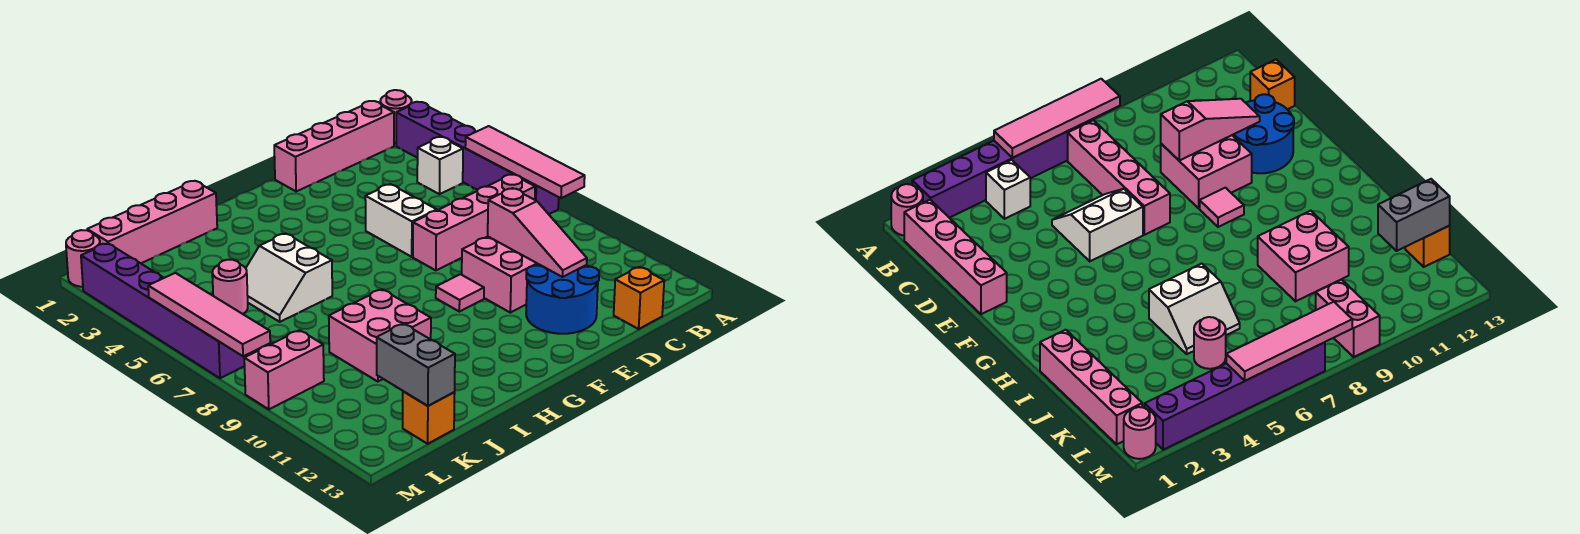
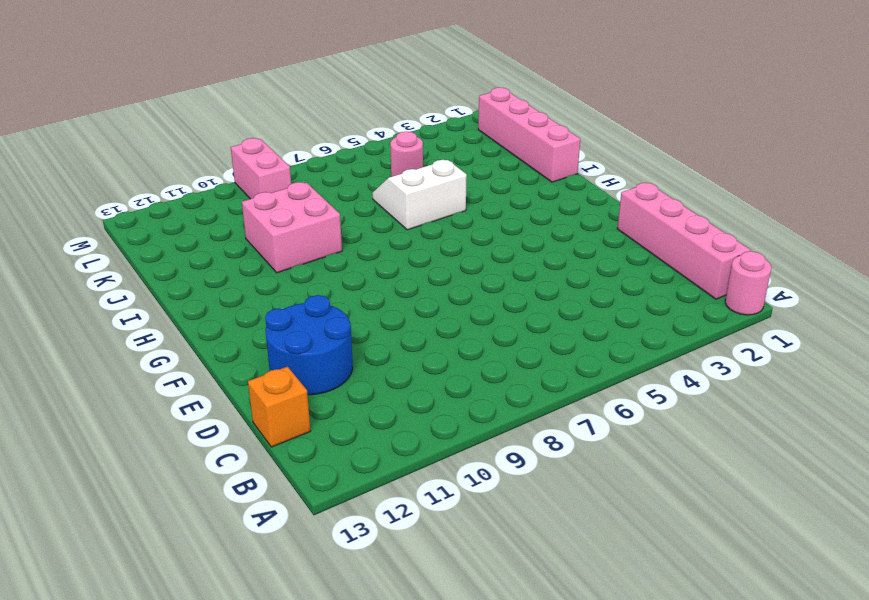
none -> purple 1x6 brick [396,102,559,214]
none -> white 1x1 brick [417,137,463,194]
none -> pink 1x4 brick [413,175,535,270]

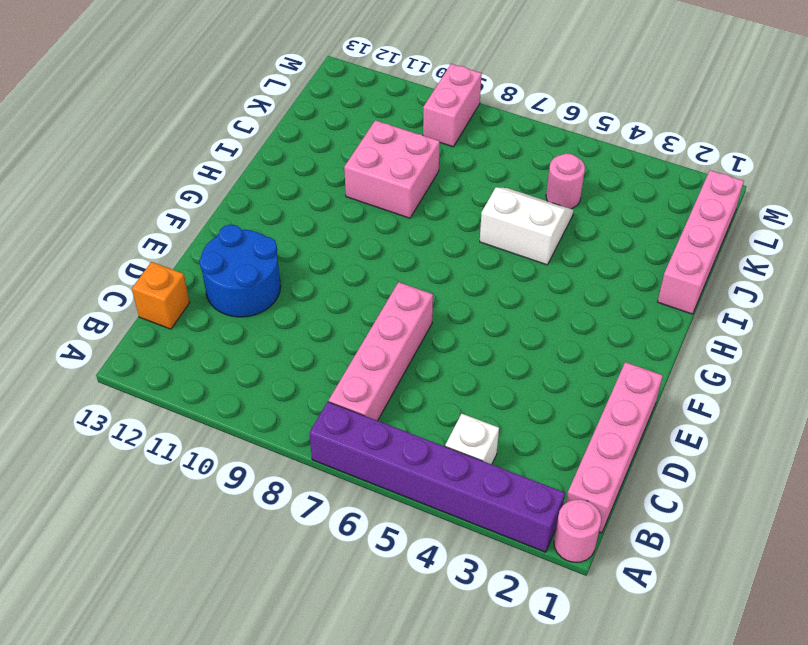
none -> white 2x2 slope [365,184,437,257]
none -> pink 2x2 brick [462,237,537,313]
none -> pink 1x1 tile [436,274,484,312]

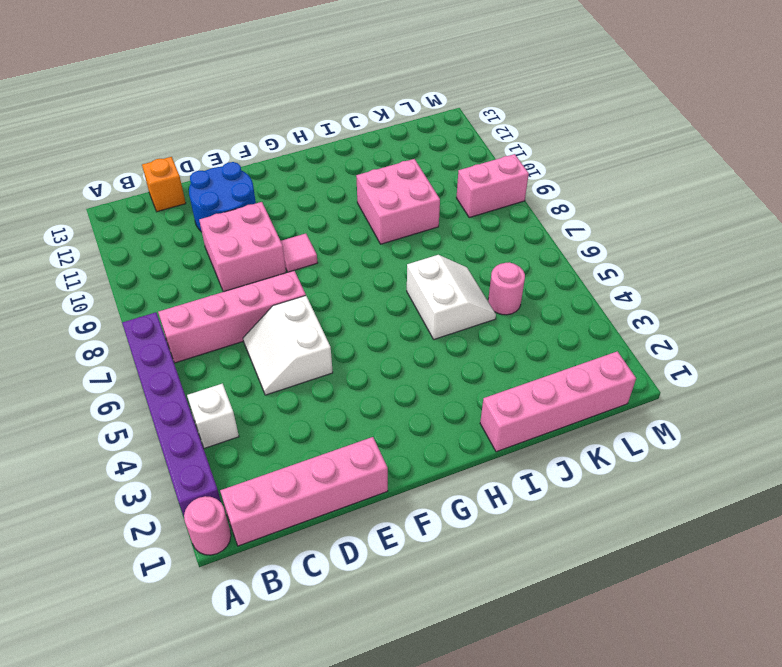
none -> orange 1x1 brick [403,391,455,444]
none -> pink 1x1 round brick [66,230,100,287]
none -> purple 1x6 brick [81,243,247,378]

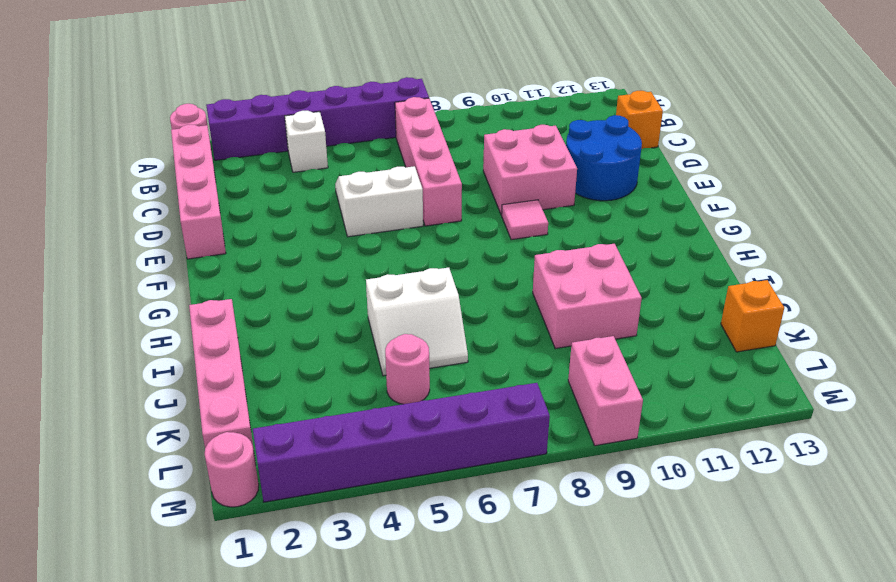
none -> pink 1x4 tile [465,126,585,198]
none -> pink 1x3 slope [488,188,587,277]
none -> grey 1x2 brick [377,324,455,406]

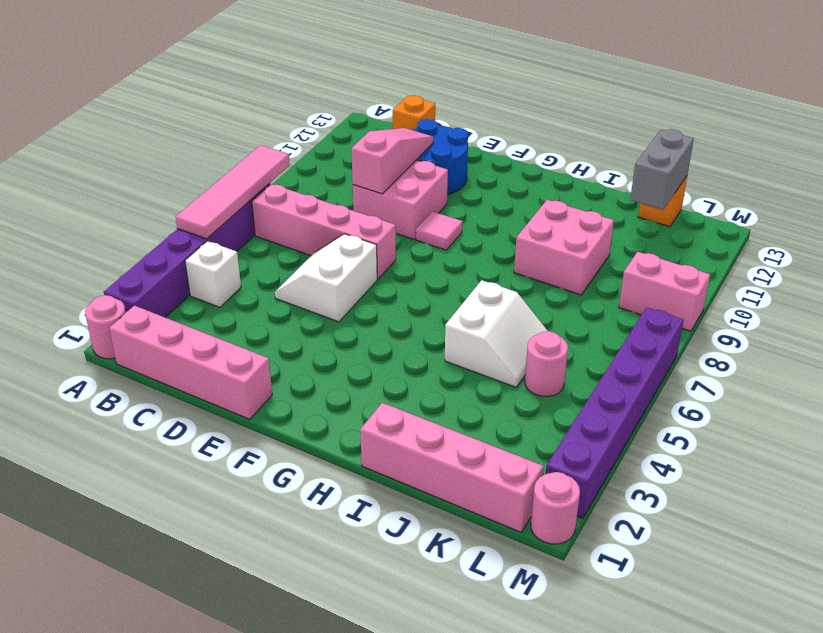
none -> pink 1x4 tile [148,273,270,356]

